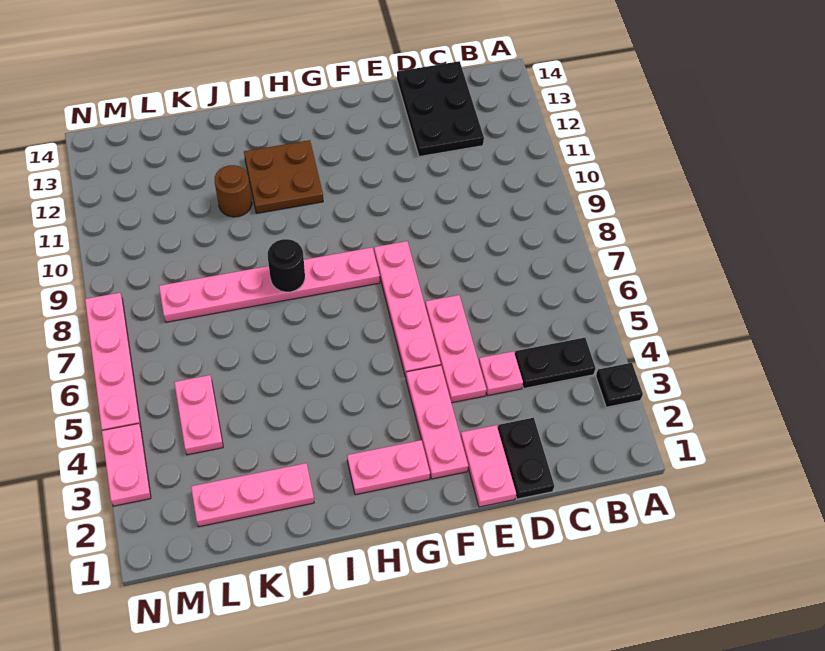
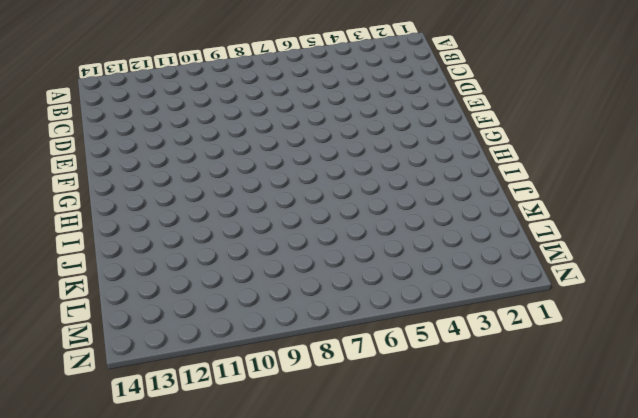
none -> black 1x1 plate [596,363,643,407]
none -> black 1x2 plate [515,338,595,388]
none -> black 2x3 plate [397,61,484,157]

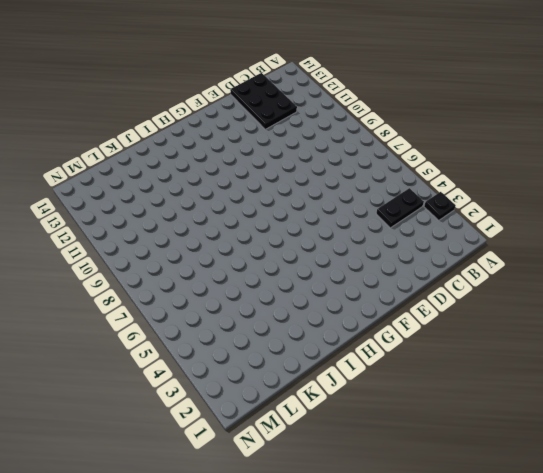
none -> black 1x2 plate [498,418,554,499]
none -> pink 1x1 plate [479,351,523,396]
none -> pink 1x2 plate [460,425,516,507]

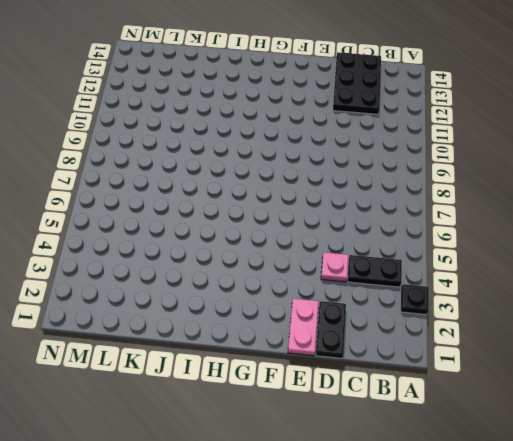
none -> pink 1x3 plate [425,295,486,403]
none -> pink 1x3 plate [406,365,468,479]
none -> pink 1x4 plate [374,241,441,377]

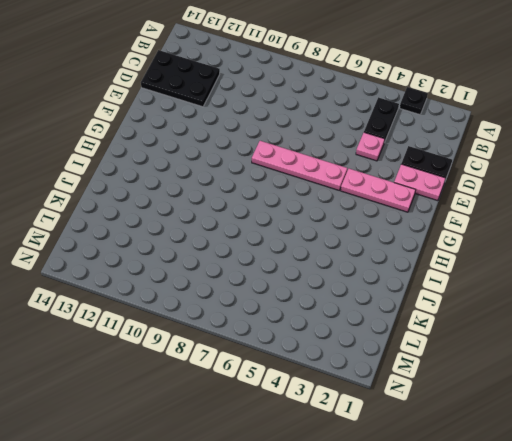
none -> pink 1x3 plate [425,295,486,403]
none -> pink 1x2 plate [347,440,430,495]
none -> pink 1x6 plate [159,248,380,322]

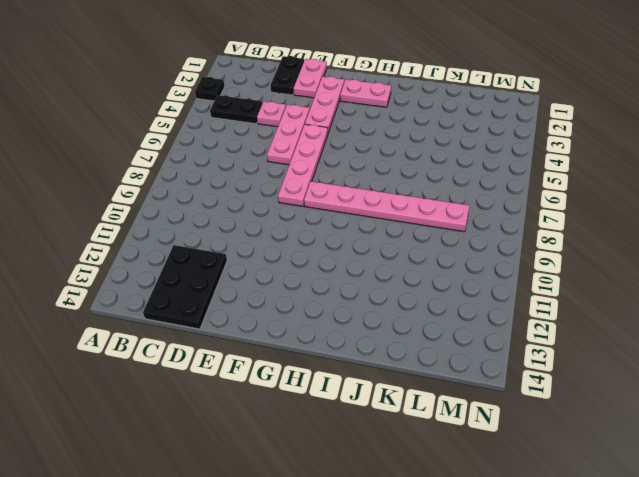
none -> brown 2x2 plate [244,140,323,213]
none -> pink 1x3 plate [191,463,314,527]
none -> brown 1x1 round brick [215,165,252,217]

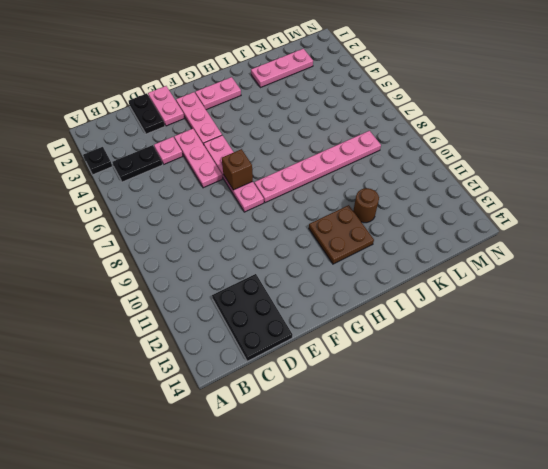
brown 1x1 brick [222,149,253,190] -> none
none -> pink 1x2 plate [174,375,223,455]
none -> pink 1x2 plate [102,424,151,506]
none -> pink 1x4 plate [85,293,141,431]

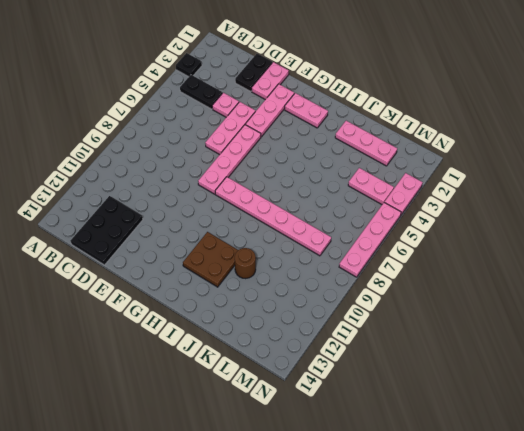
pink 1x2 plate [348,168,394,204] -> pink 1x2 plate turned to [174,375,223,455]
none -> black 1x1 round brick [268,239,305,292]

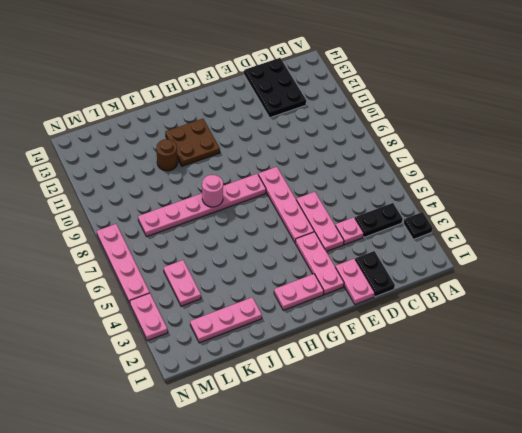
pink 1x1 round brick [202,175,223,207] -> black 1x1 round brick [268,239,305,292]

